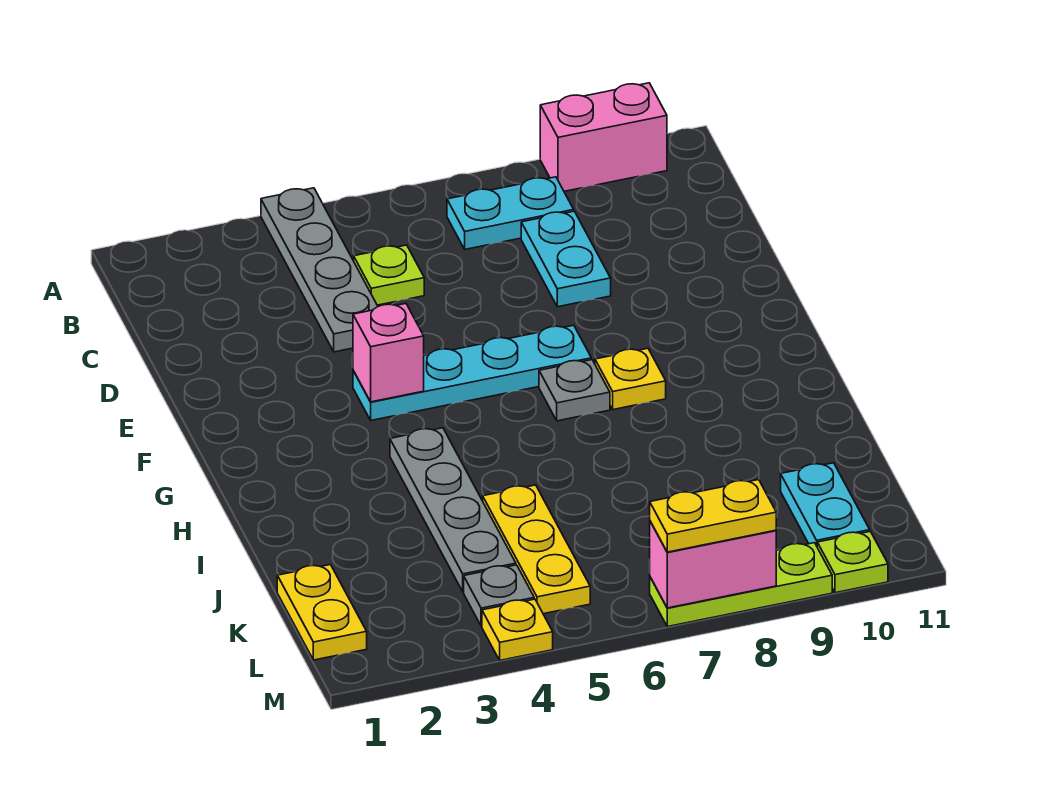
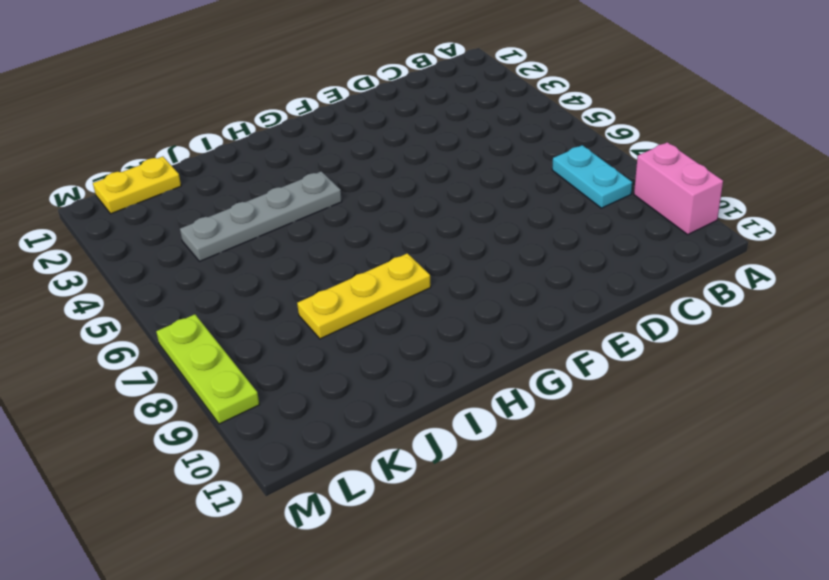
yellow 1x3 plate [297,253,431,339] -> yellow 1x3 plate moved to [483,485,590,614]
none -> grey 1x4 plate [261,188,378,352]
none -> lime 1x1 plate [354,245,424,305]
none -> cyan 1x2 plate [521,211,611,307]

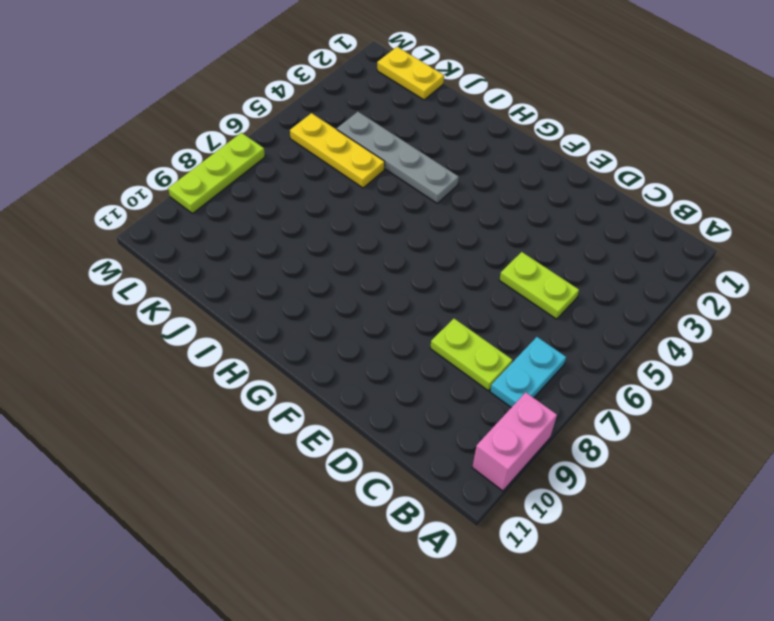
lime 1x2 plate [499,252,579,319] -> lime 1x1 plate [354,245,424,305]
lime 1x2 plate [430,319,512,391] -> cyan 1x2 plate [521,211,611,307]
none -> grey 1x4 plate [261,188,378,352]
none -> cyan 1x4 plate [353,325,591,420]
none -> grey 1x1 plate [539,360,610,421]

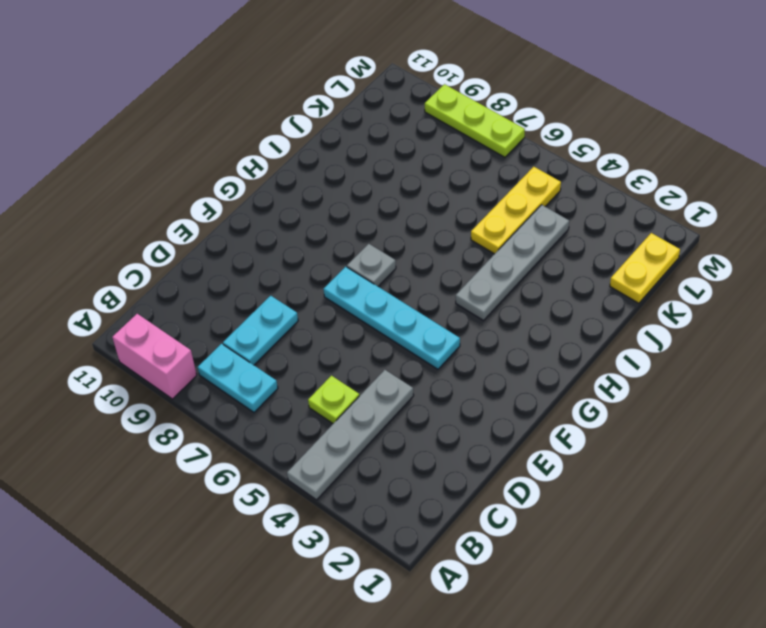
none -> yellow 1x1 plate [595,348,666,410]
none -> cyan 1x2 plate [781,463,870,546]
none -> grey 1x1 plate [464,565,534,626]

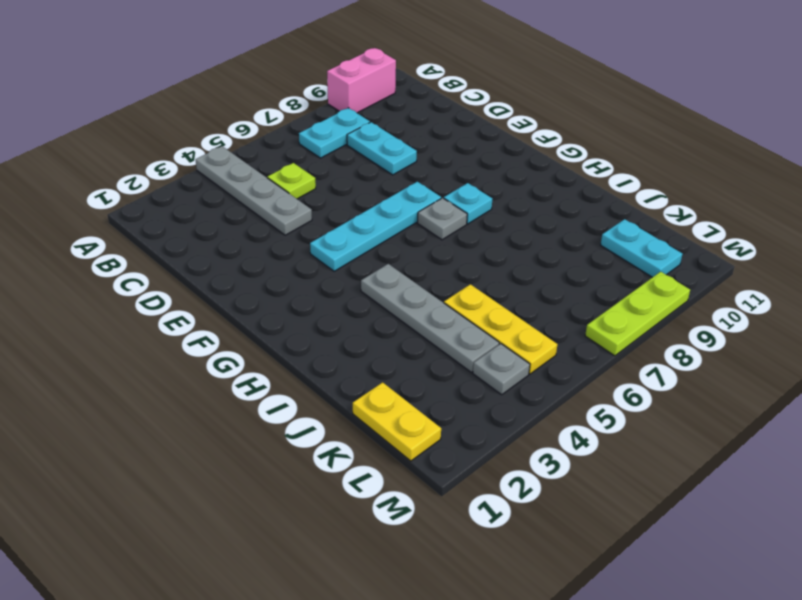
cyan 1x1 plate [444,183,492,224] -> yellow 1x1 plate [595,348,666,410]
none -> yellow 1x1 plate [482,599,553,660]
none -> lime 1x1 plate [817,531,888,593]
none -> pink 1x1 brick [353,304,424,402]

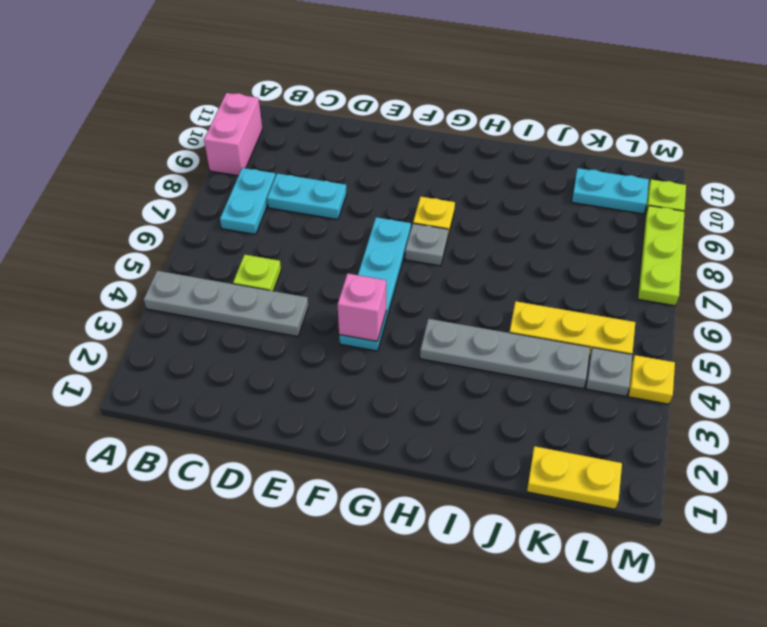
none -> pink 1x2 brick [649,521,776,608]
none -> yellow 1x2 plate [650,480,776,552]

